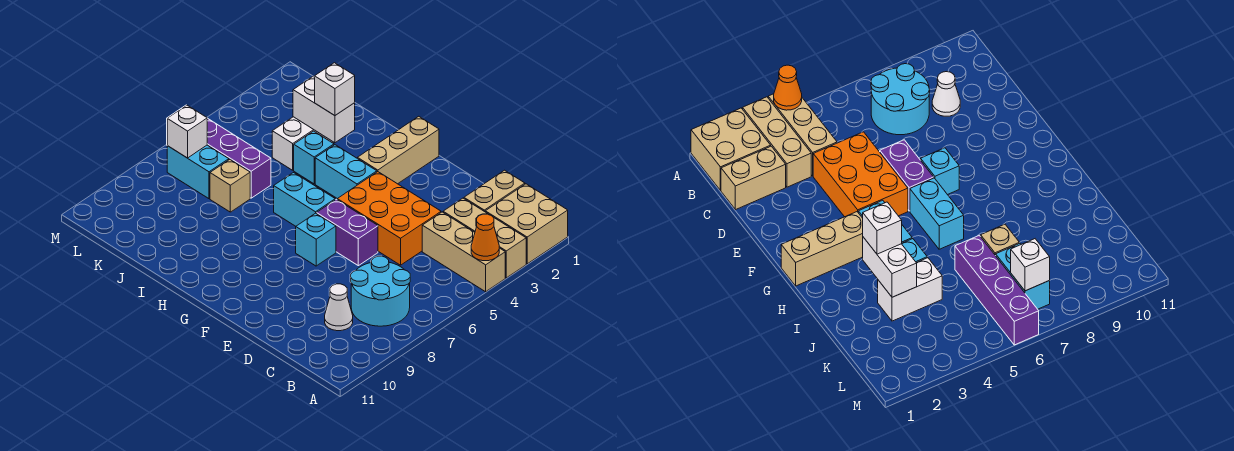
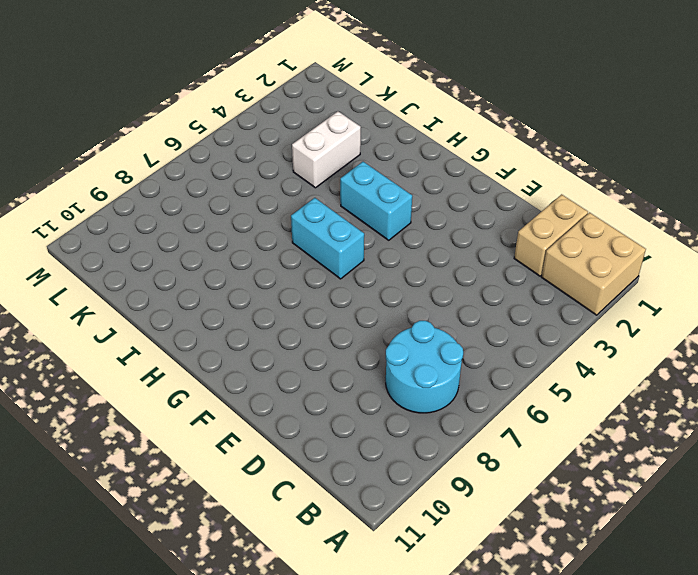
none -> tan 1x3 brick [443,198,526,278]
none -> tan 1x3 brick [422,212,505,292]
none -> white 1x1 cone [325,284,353,331]

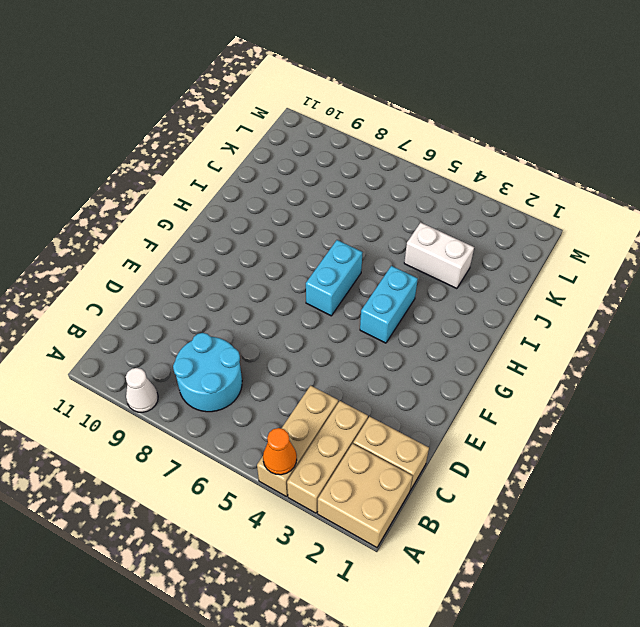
white 1x1 cone [126,368,158,412] -> white 1x1 cone moved to [325,284,353,331]
none -> orange 2x3 brick [337,172,441,265]
none -> purple 1x2 brick [317,199,378,266]
none -> cyan 1x1 brick [296,213,336,266]

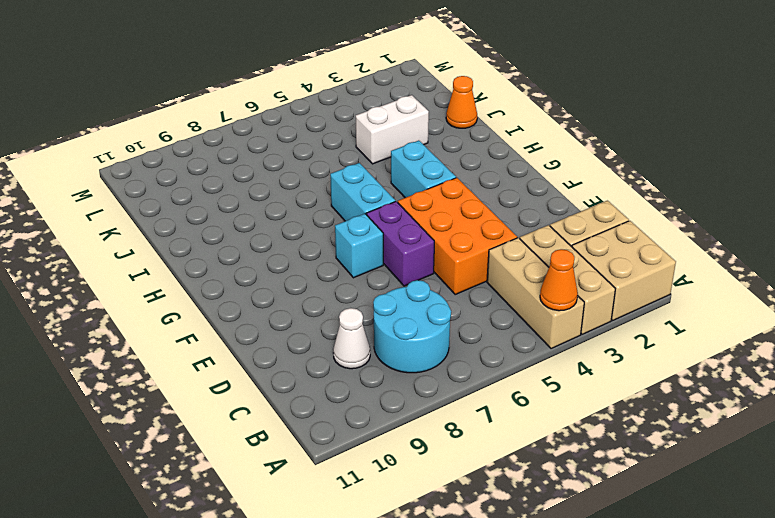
orange 1x1 cone [446,76,477,128] -> none
none -> tan 1x3 brick [357,116,439,184]
none -> cyan 1x1 brick [294,131,334,184]
none -> purple 1x4 brick [169,105,271,198]

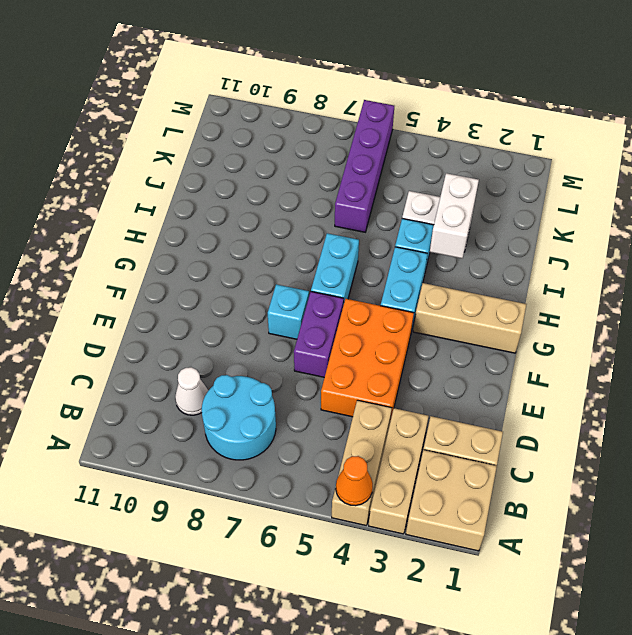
none -> tan 1x1 brick [210,160,250,212]
none -> cyan 1x2 brick [167,145,229,199]
none -> white 1x1 brick [167,105,207,158]

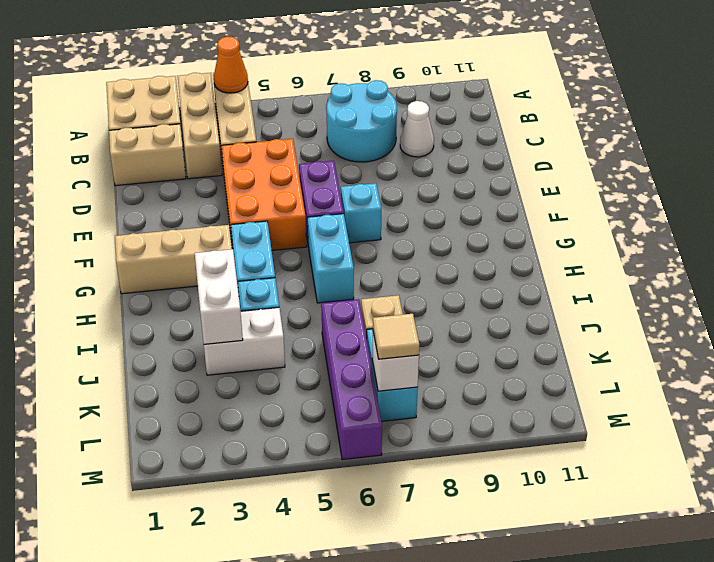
tan 1x1 tile [373,314,419,359] -> none
none -> white 1x1 brick [315,63,355,116]

